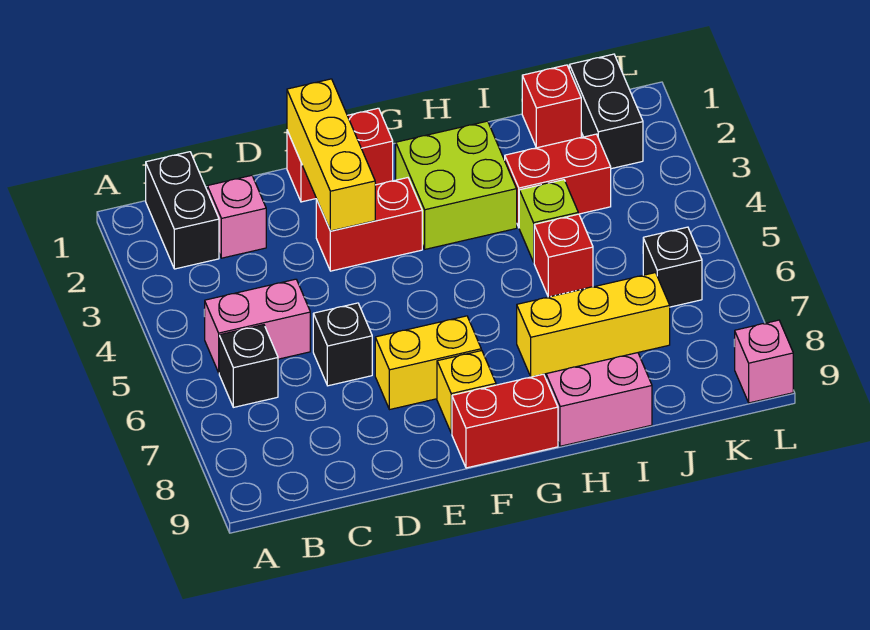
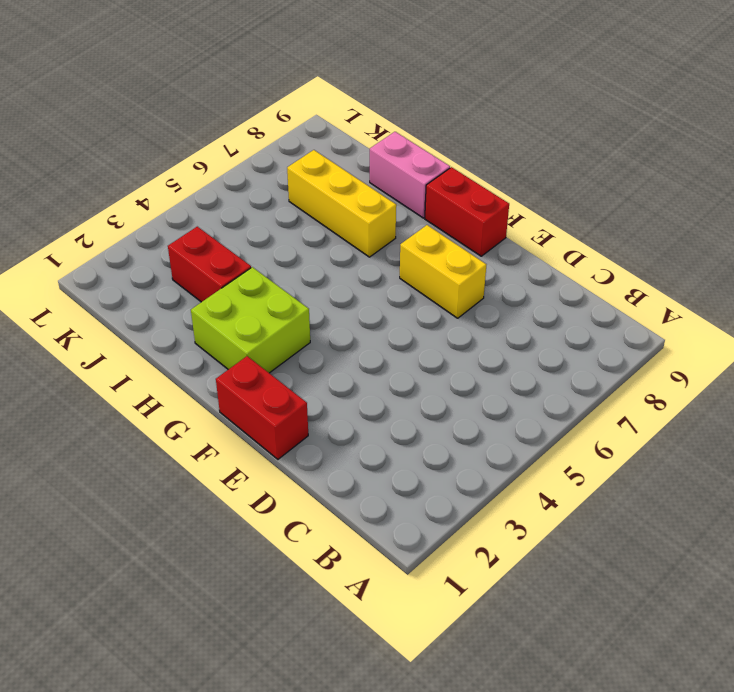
none -> black 1x2 brick [146,152,219,269]
none -> pink 1x2 brick [205,279,310,373]
none -> black 1x1 brick [219,325,278,407]

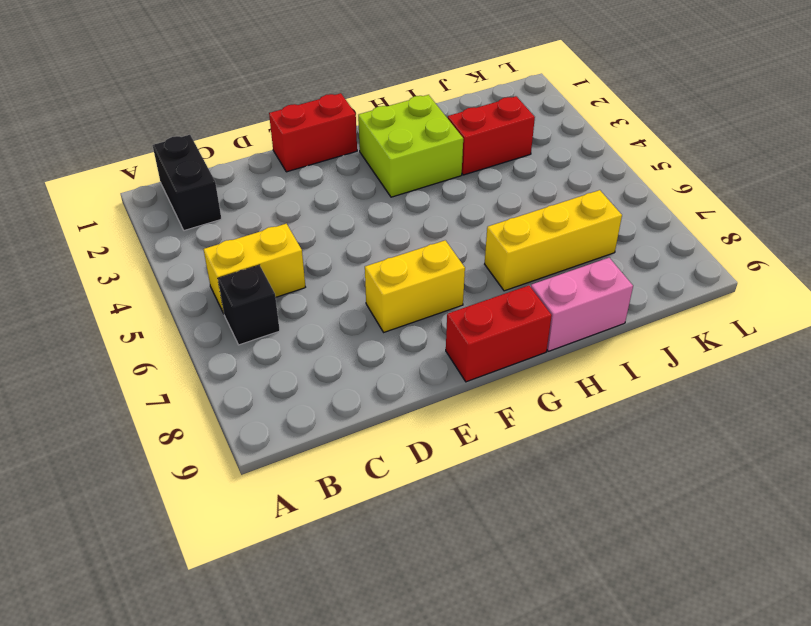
yellow 1x2 brick [204,224,305,313] -> pink 1x2 brick [205,279,310,373]
none -> pink 1x1 brick [207,175,266,258]
none -> black 1x1 brick [313,303,372,386]
none -> red 1x2 brick [316,178,422,271]

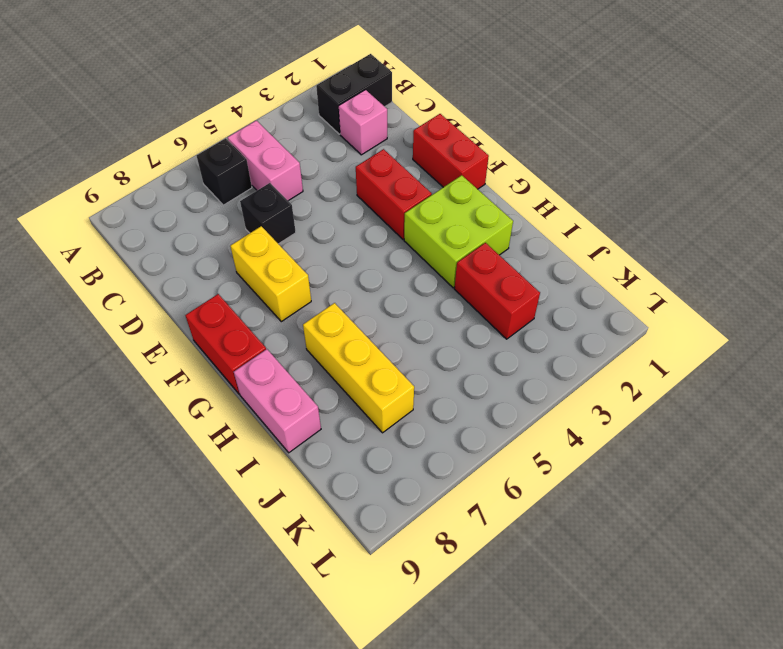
none -> yellow 1x1 brick [437,350,496,433]
none -> lime 1x1 brick [519,180,578,262]
none -> red 1x1 brick [534,214,593,297]

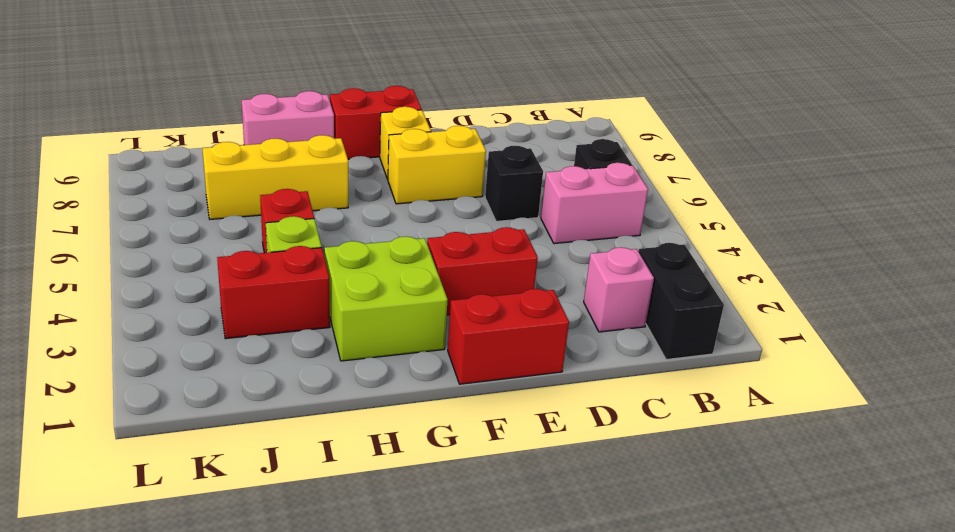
none -> red 1x1 brick [522,65,581,148]
none -> black 1x2 brick [569,54,643,169]
none -> black 1x1 brick [643,227,702,307]

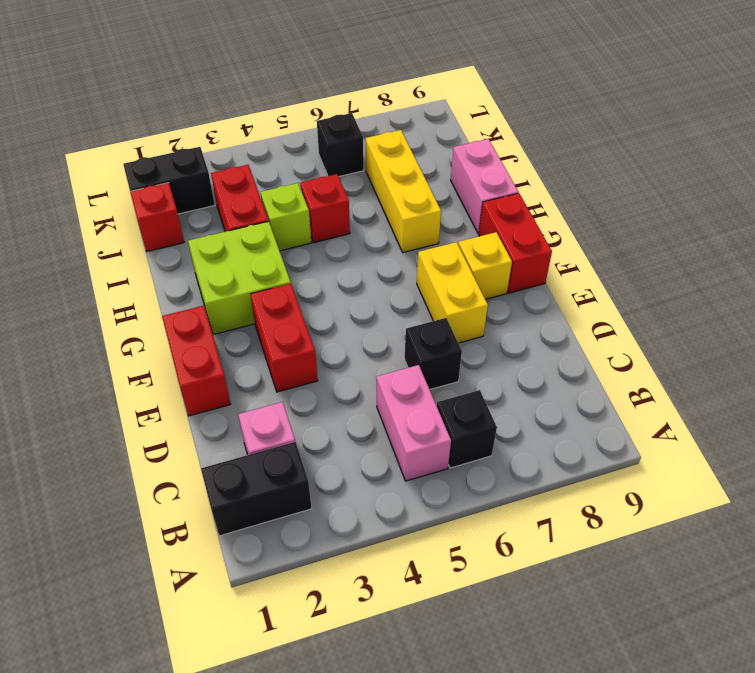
none -> pink 1x1 brick [735,320,793,403]
none -> yellow 1x3 brick [287,79,375,231]

